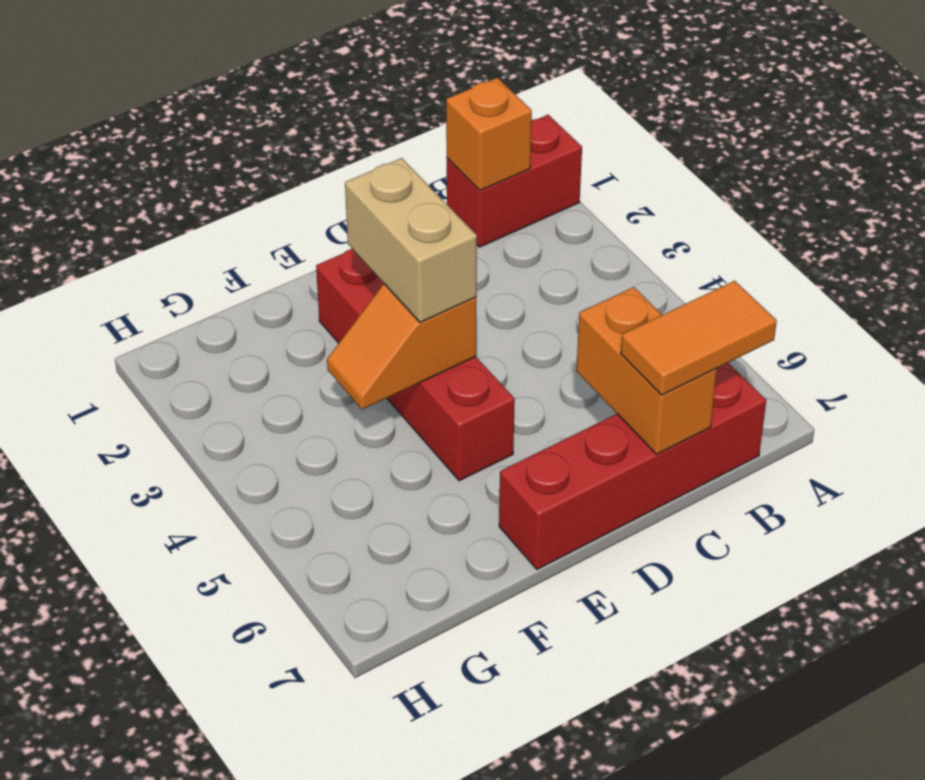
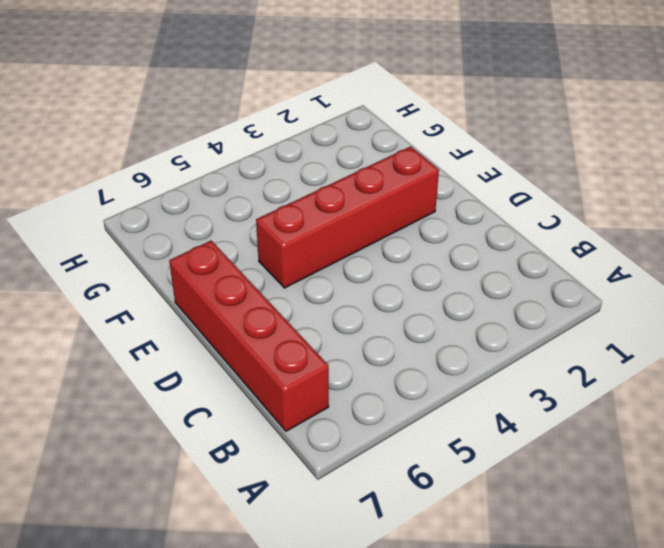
none -> red 1x2 brick [447,115,582,247]
none -> orange 1x1 brick [446,78,532,190]

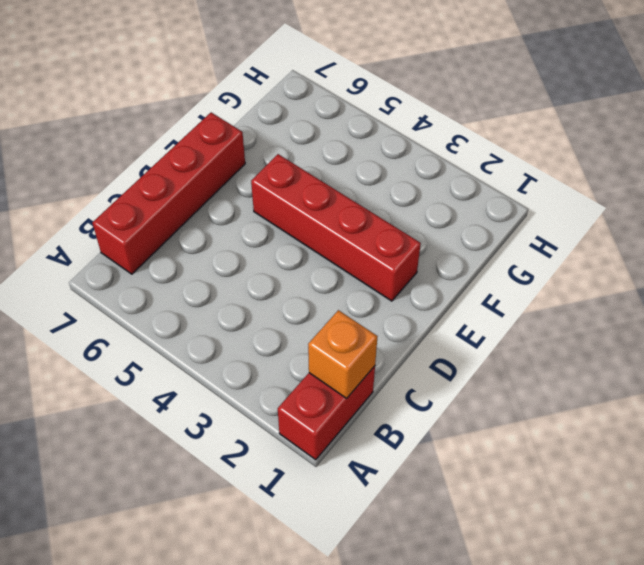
none -> orange 1x2 brick [576,287,717,454]
none -> orange 1x2 slope [327,284,477,409]

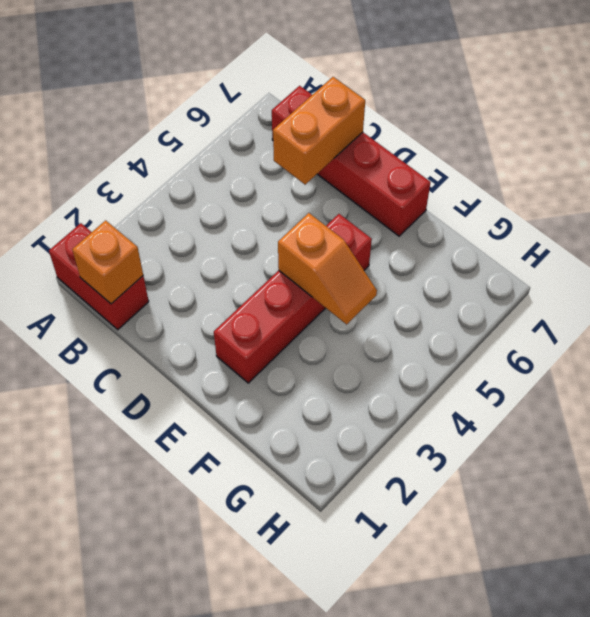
none -> orange 1x2 tile [621,281,777,395]
none -> tan 1x2 brick [345,158,477,322]

